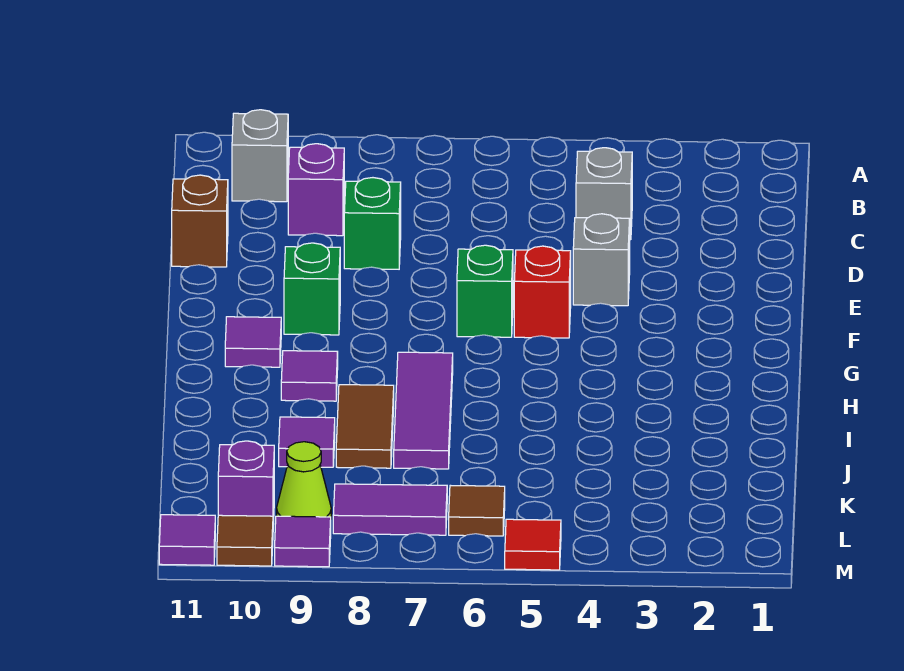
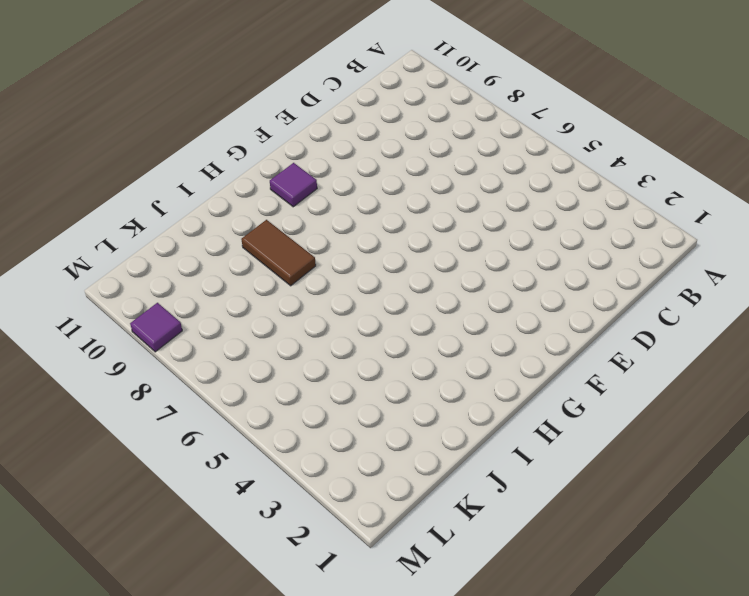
brown 1x2 tile [241,220,316,286] -> brown 1x2 tile turned to [336,385,394,468]
none -> grey 1x1 brick [232,110,288,202]
none -> grey 1x1 brick [576,148,632,240]
none -> purple 1x1 brick [288,144,344,236]

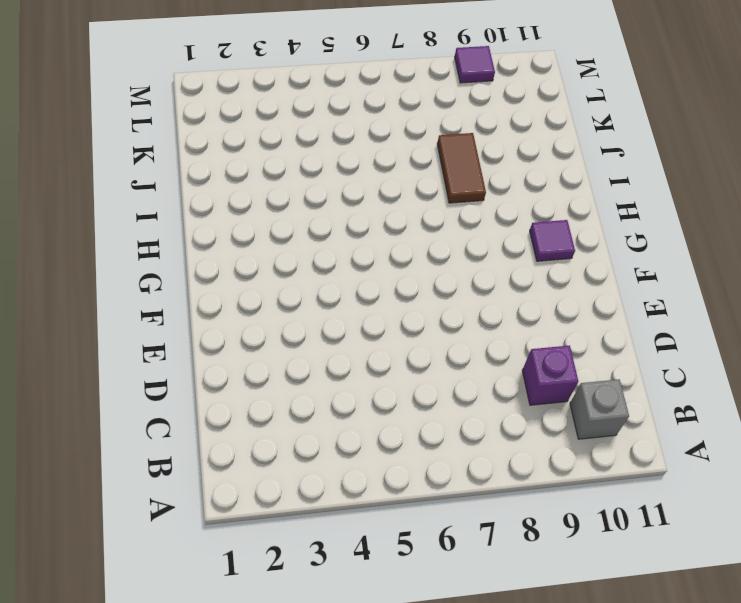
none -> grey 1x1 brick [576,148,632,240]
none -> green 1x1 brick [344,178,401,269]
none -> brown 1x1 brick [172,175,228,267]

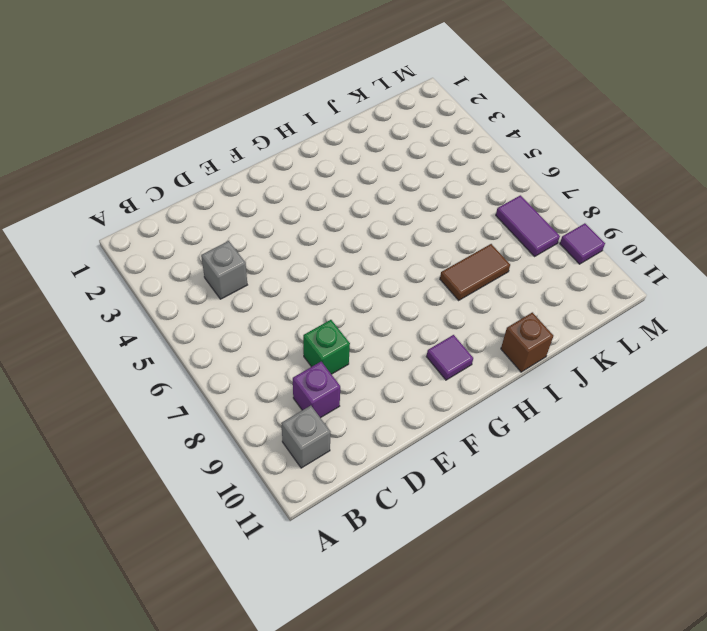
brown 1x1 brick [501,312,553,372] -> brown 1x1 brick moved to [172,175,228,267]
none -> grey 1x1 brick [573,214,630,306]
none -> red 1x1 brick [514,246,571,338]
none -> green 1x1 brick [457,245,513,337]

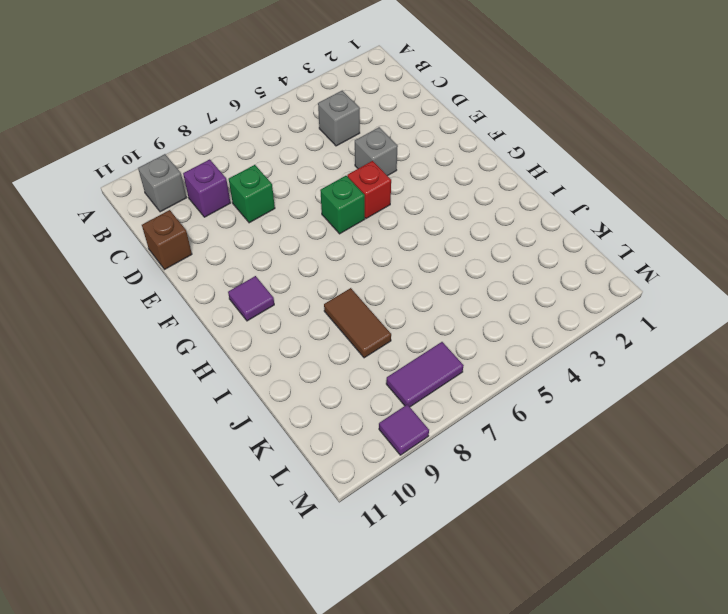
none -> green 1x1 brick [284,243,340,335]
none -> purple 1x3 tile [394,352,453,469]
none -> purple 1x1 tile [281,351,338,401]

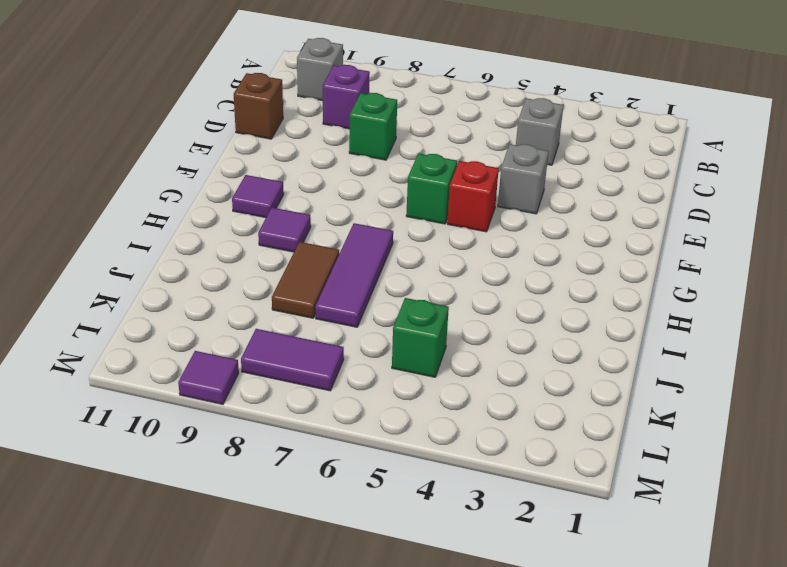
green 1x1 brick [392,298,449,377] -> green 1x1 brick moved to [284,243,340,335]
none -> purple 1x1 tile [279,417,335,467]
none -> brown 1x1 tile [449,485,505,536]
none -> lime 1x1 cone [277,442,331,517]

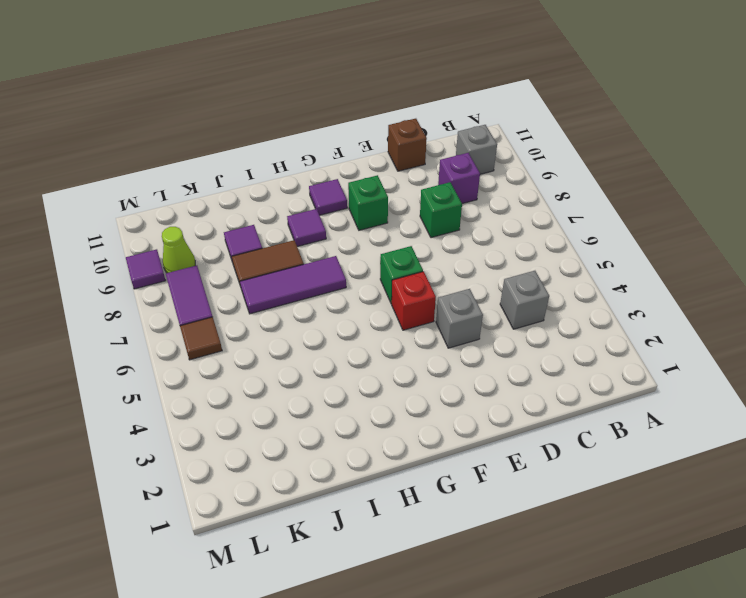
none -> purple 1x1 brick [218,441,274,524]
none -> red 1x1 tile [505,519,561,570]
none -> brown 1x1 tile [217,515,273,566]

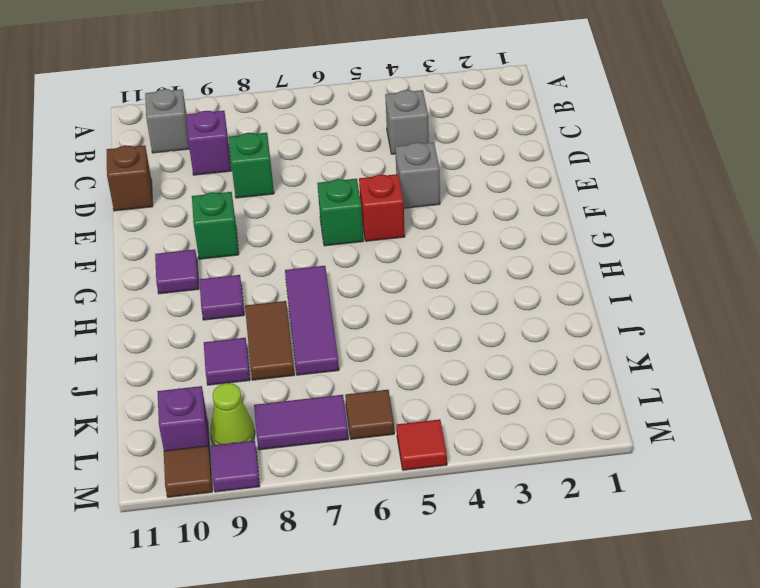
none -> purple 1x1 tile [159,515,215,565]

